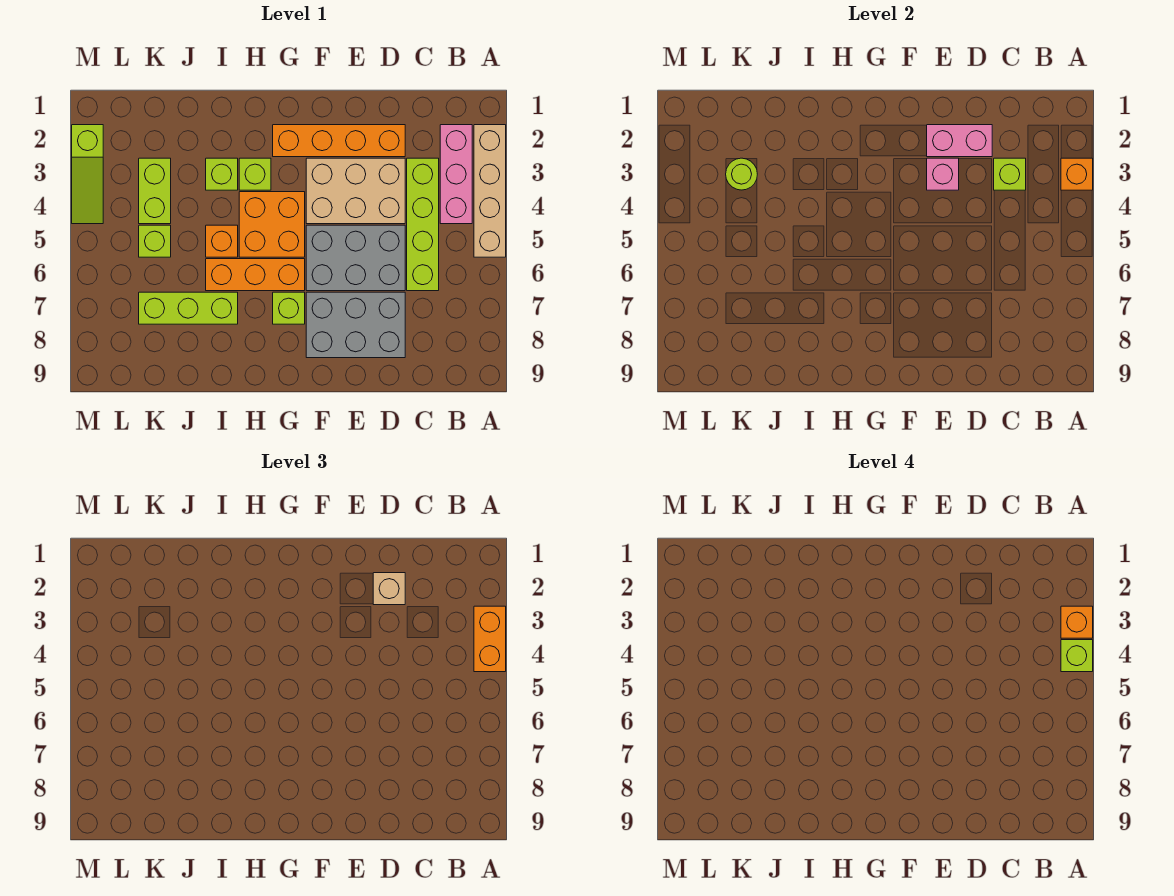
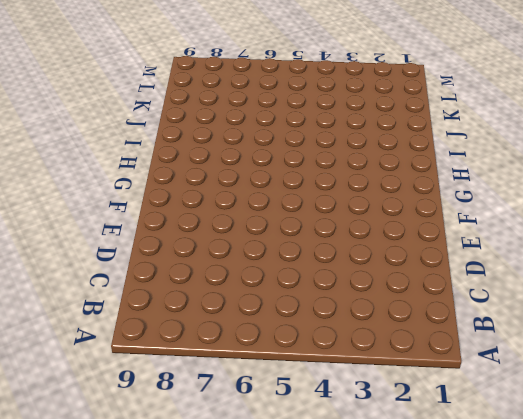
none -> tan 1x4 brick [474,125,506,257]
none -> pink 1x3 brick [440,125,472,224]
none -> lime 1x4 brick [407,158,439,291]

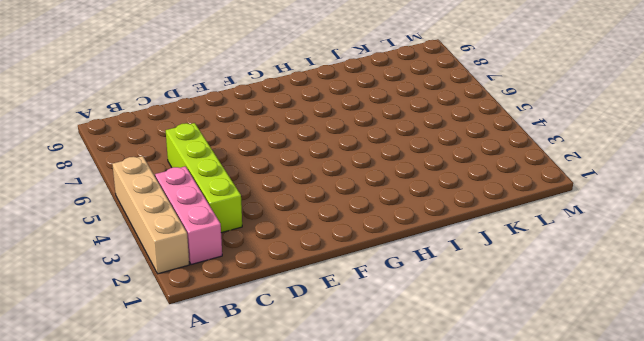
none -> orange 1x4 brick [273,125,405,157]
none -> tan 2x3 brick [306,158,405,224]
none -> grey 2x3 brick [306,225,405,291]

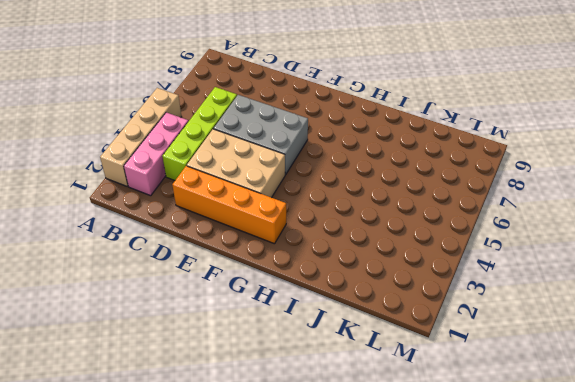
none -> grey 2x3 brick [306,292,405,358]
none -> orange 2x2 brick [239,192,305,257]
none -> orange 1x3 brick [206,259,305,291]

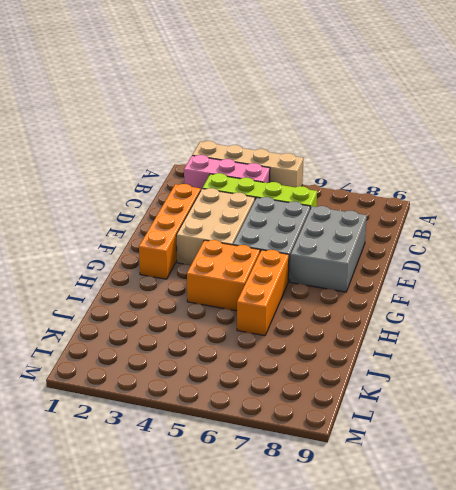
none -> lime 1x1 brick [273,292,305,324]
none -> lime 1x1 brick [239,158,271,190]
none -> lime 1x1 brick [206,158,238,190]

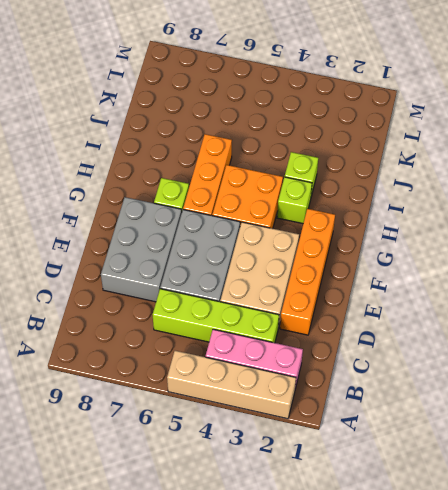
none -> orange 1x1 brick [206,225,238,257]
none -> lime 1x3 brick [139,292,238,324]
none -> lime 1x2 brick [139,158,171,224]

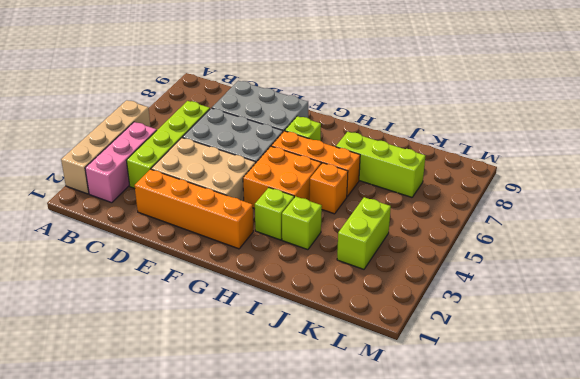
none -> lime 1x1 brick [139,225,171,257]
none -> lime 1x3 slope [72,125,103,224]
none -> orange 1x1 brick [1061,158,1093,190]

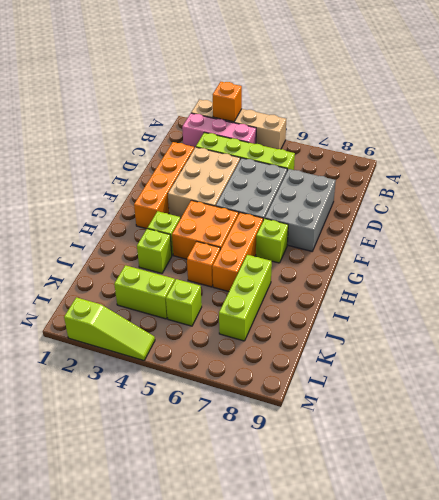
none -> lime 1x1 brick [994,158,1026,190]
none -> pink 1x2 brick [927,125,992,157]
none -> pink 1x1 brick [927,158,959,190]

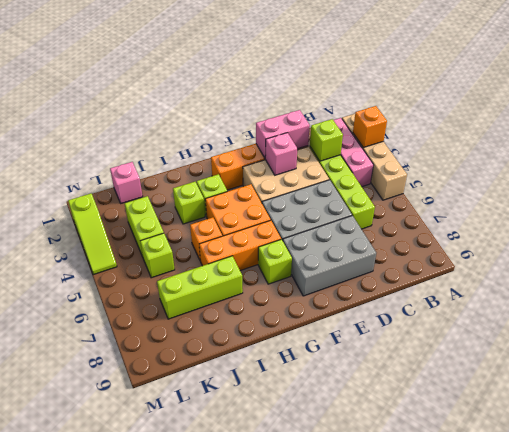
pink 1x1 brick [110,162,143,203] -> none
none -> lime 1x1 round brick [726,158,757,190]
none -> orange 1x2 brick [474,606,506,672]
none -> tan 1x1 brick [373,573,405,605]

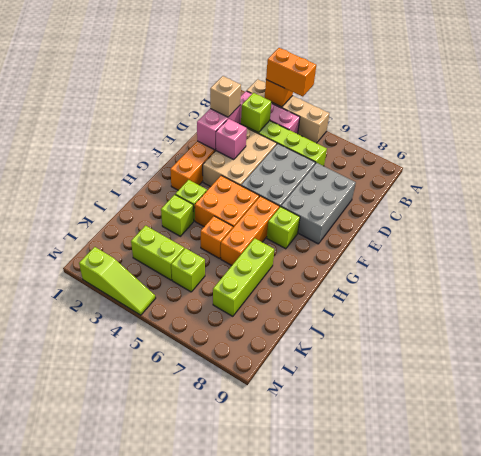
none -> lime 1x1 round brick [726,158,757,190]
none -> orange 1x1 brick [1061,606,1093,638]
none -> lime 1x1 brick [1061,640,1093,672]

